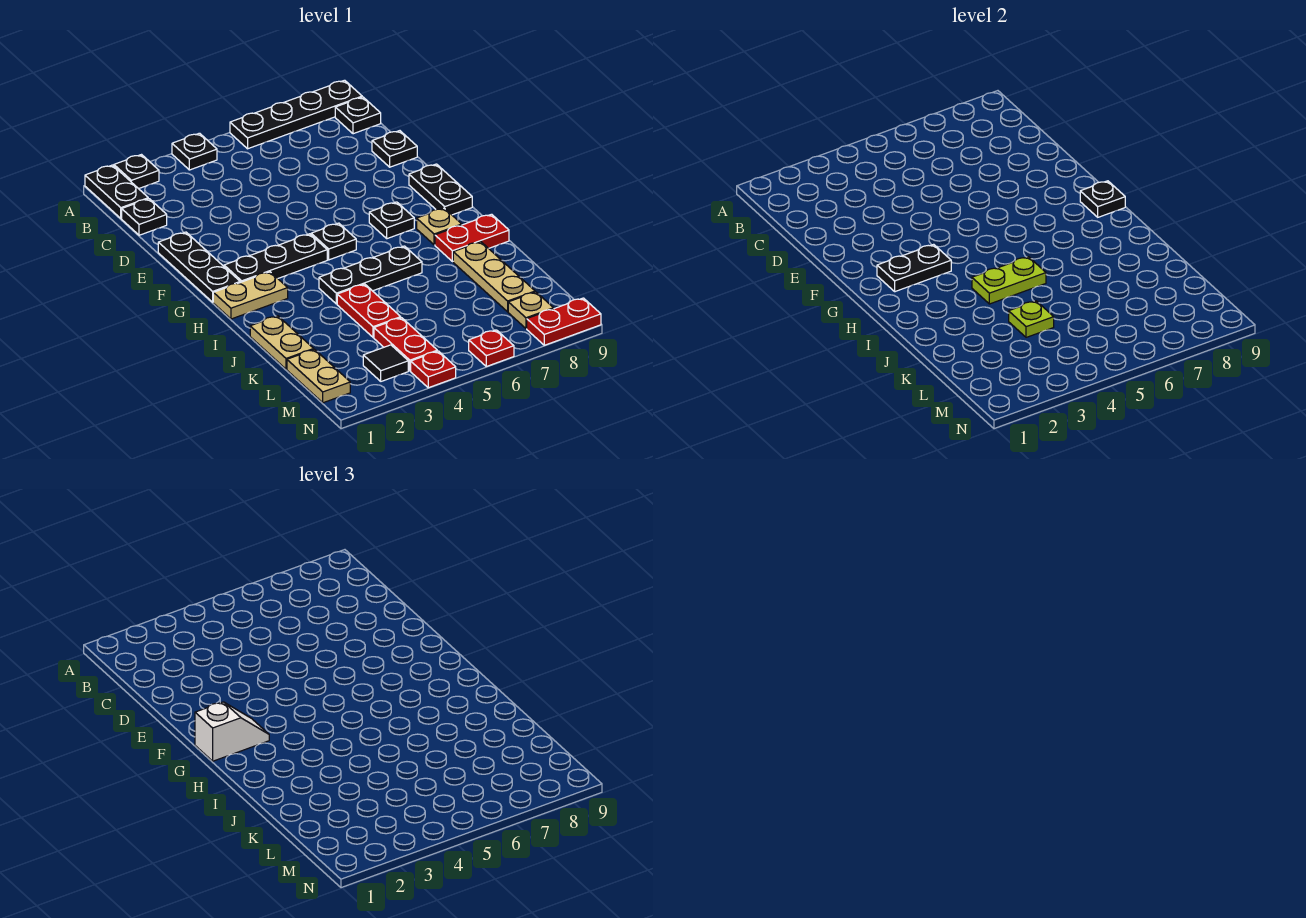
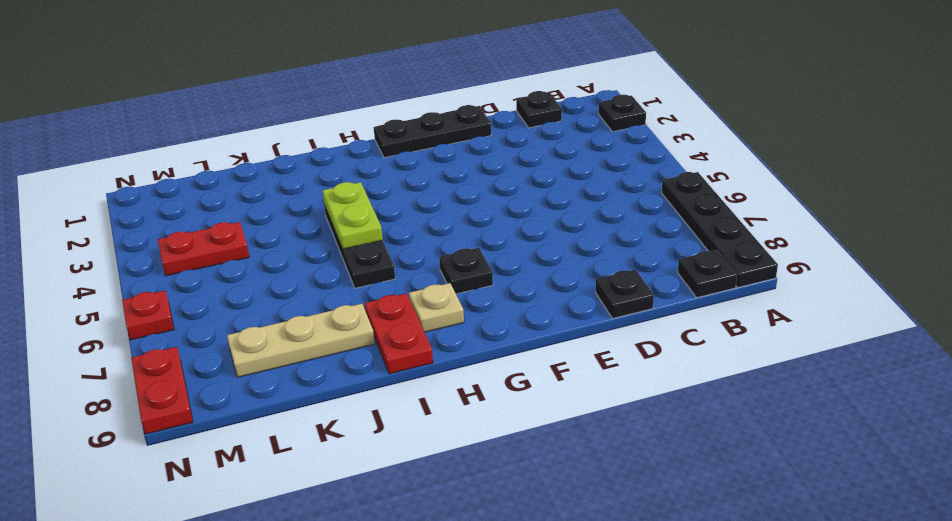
none -> black 1x2 plate [85,165,148,218]
none -> black 1x1 plate [172,133,217,170]
none -> black 1x2 plate [409,164,472,215]
none -> black 1x3 plate [224,234,327,282]

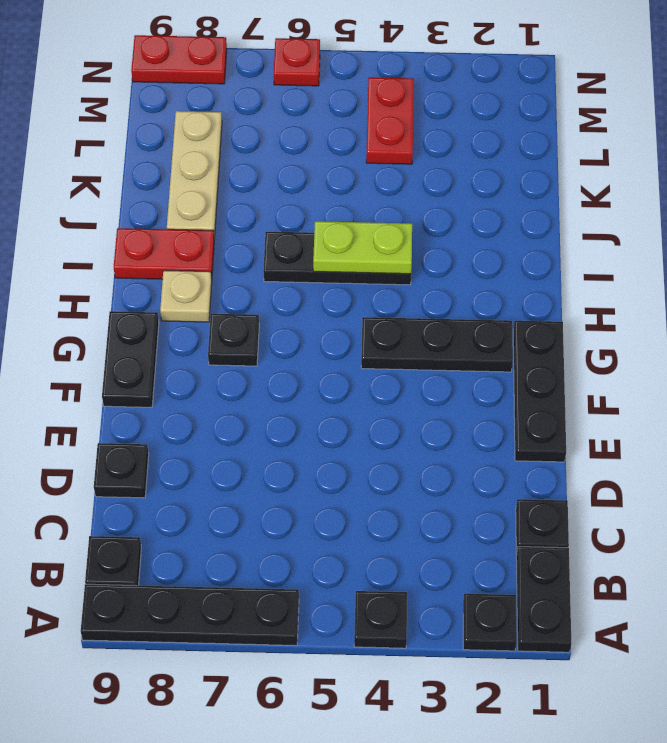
none -> black 1x1 plate [311,223,356,260]
none -> tan 1x2 plate [213,272,288,319]
none -> tan 1x2 plate [250,316,314,369]
none -> red 1x2 plate [337,284,401,337]

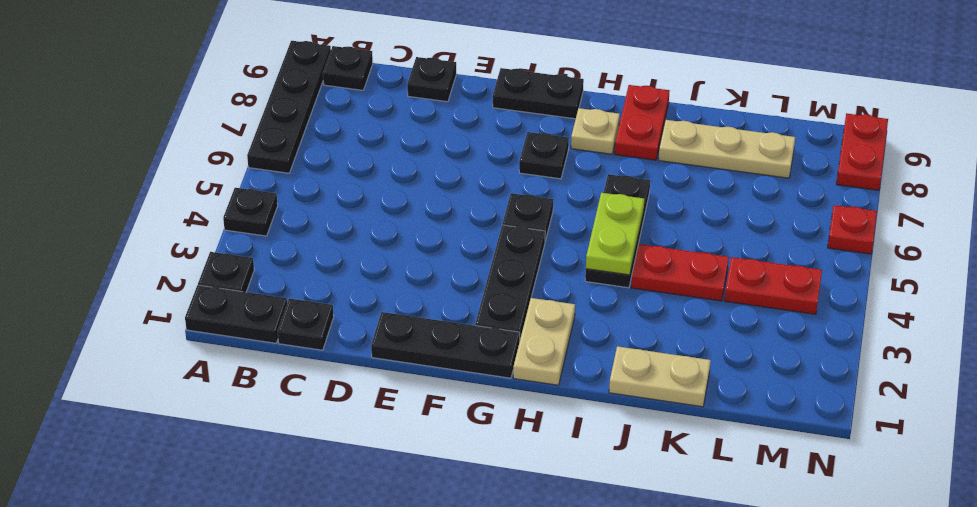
none -> tan 1x2 plate [287,349,350,403]
none -> black 1x1 tile [363,345,408,381]
none -> tan 1x1 plate [508,292,554,329]
none -> red 1x1 plate [411,351,456,388]

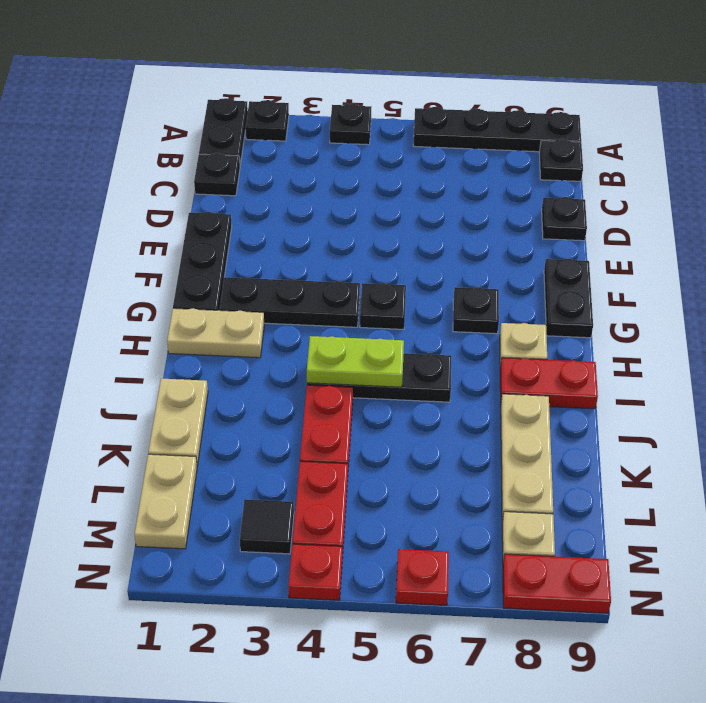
none -> black 1x2 plate [877,244,951,292]
none -> black 1x1 plate [1080,181,1125,217]
none -> lime 1x1 plate [1009,301,1054,337]
none -> white 1x2 slope [195,702,269,761]

